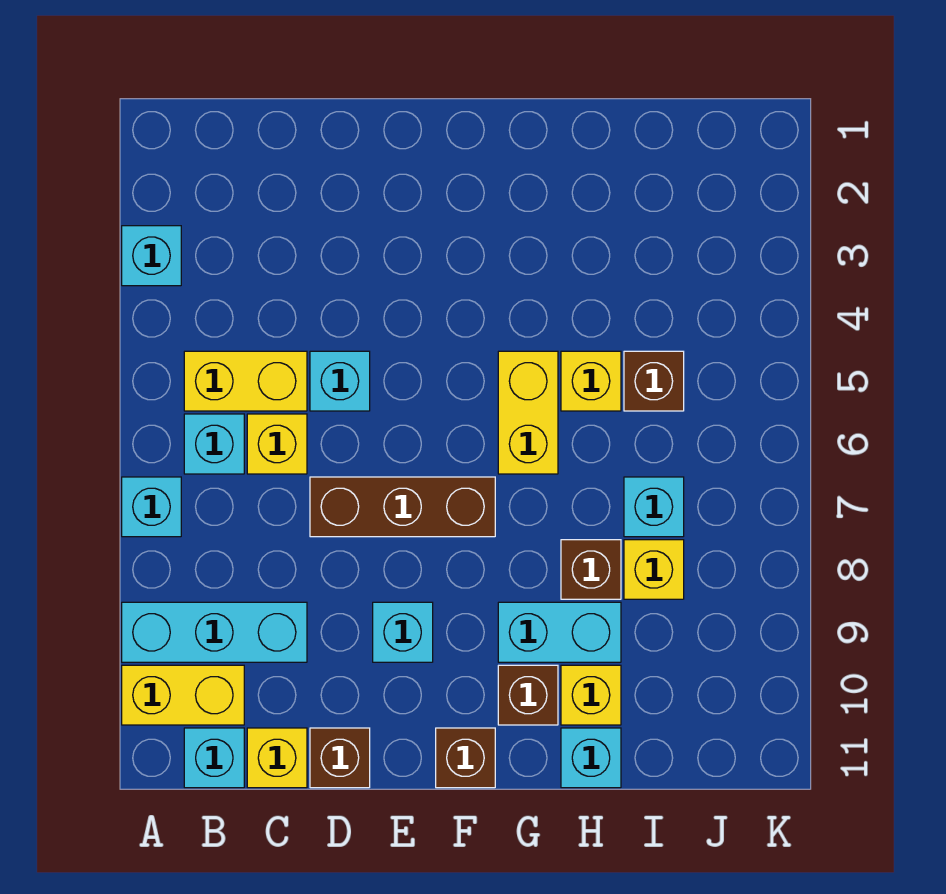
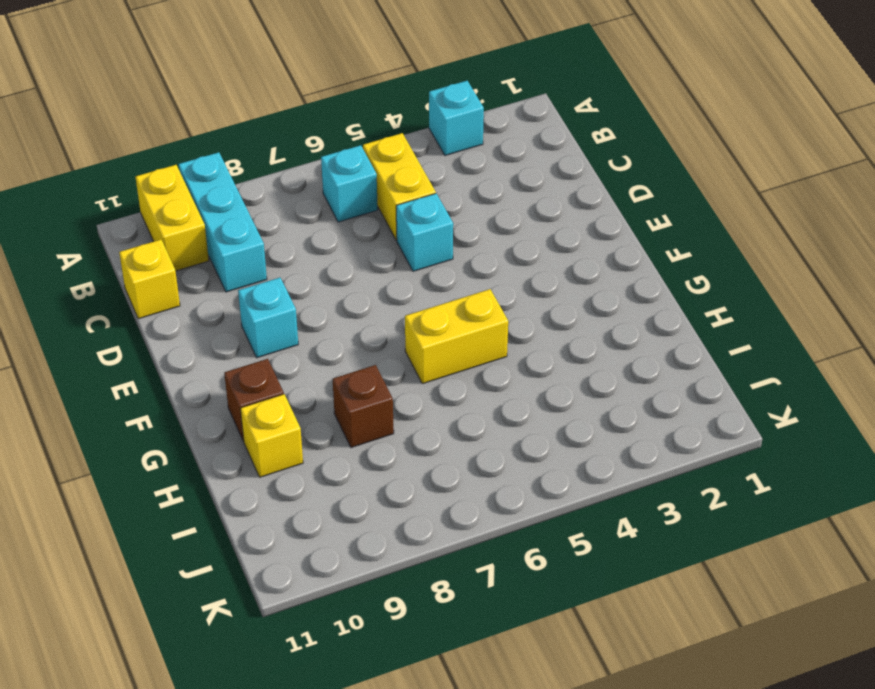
none -> cyan 1x1 brick [122,477,181,537]
none -> cyan 1x1 brick [184,728,244,788]
none -> yellow 1x1 brick [247,414,307,474]

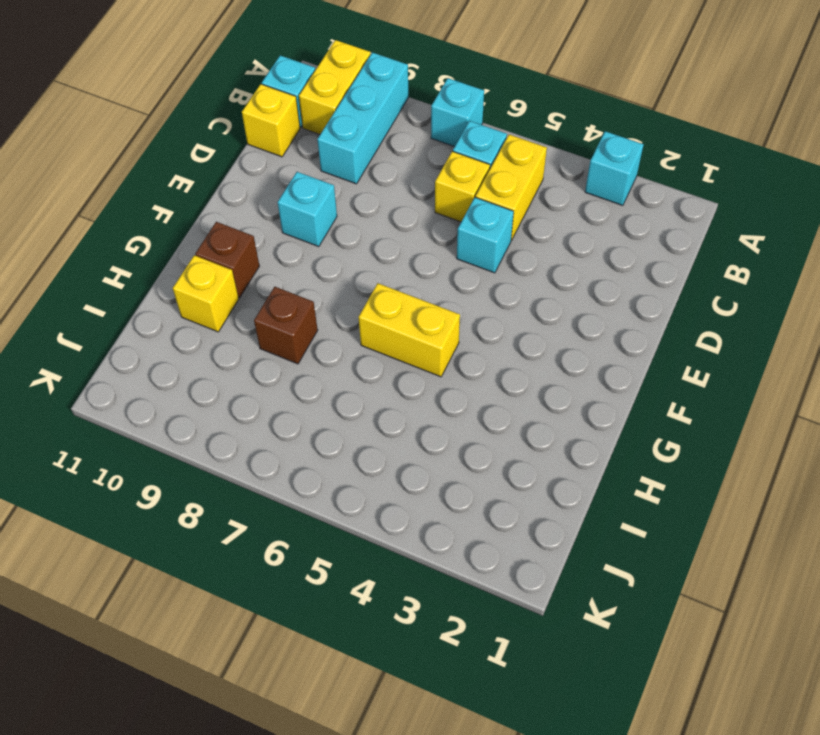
none -> brown 1x3 brick [310,477,495,537]
none -> brown 1x1 brick [310,728,370,788]
none -> brown 1x1 brick [436,728,495,788]

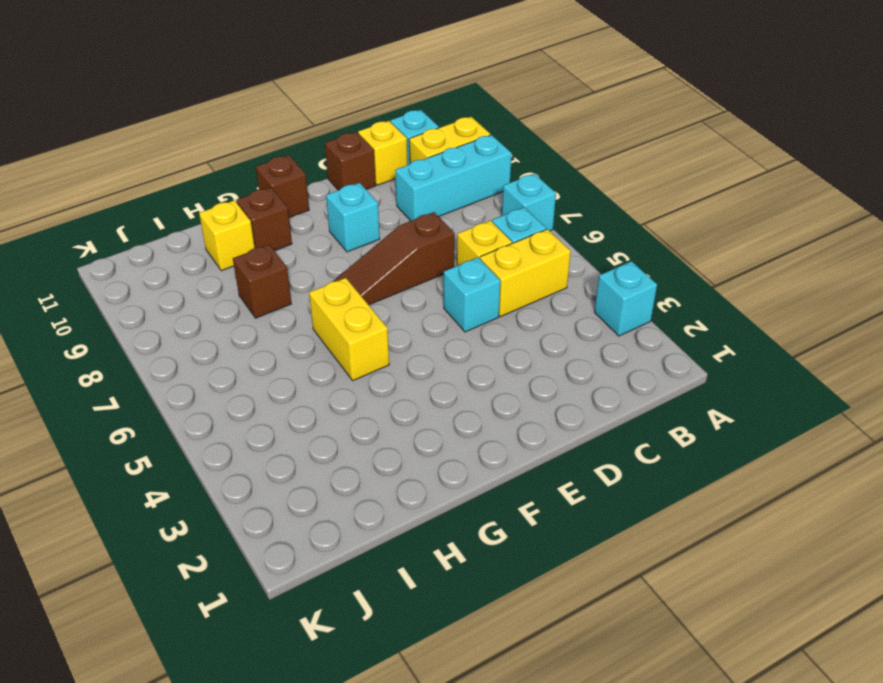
brown 1x3 slope [333,212,455,305] -> brown 1x3 brick [310,477,495,537]
none -> cyan 1x2 brick [498,602,621,662]
none -> yellow 1x1 brick [561,351,621,411]
none -> cyan 1x1 brick [561,728,621,788]

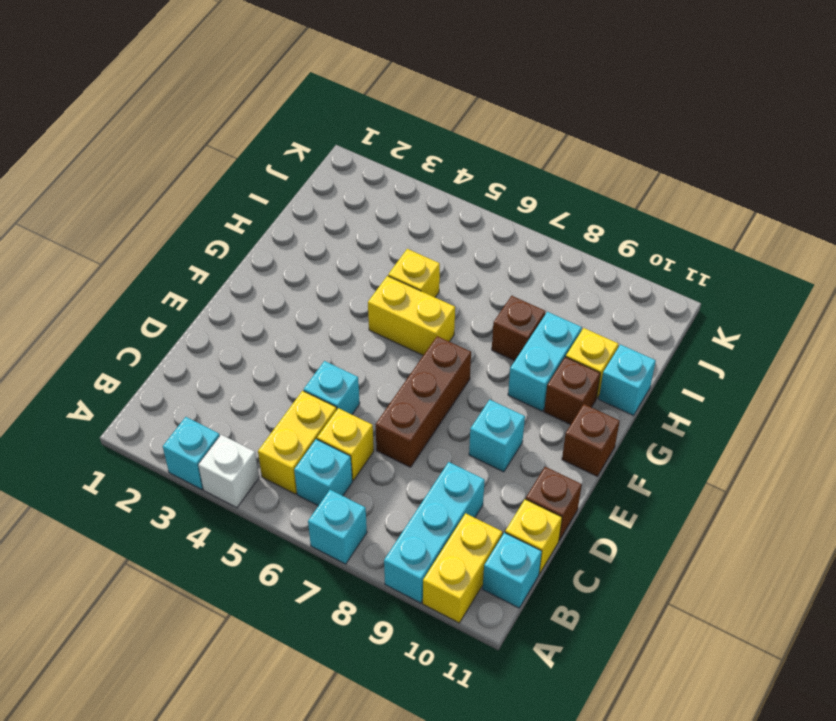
white 1x1 brick [198,435,259,508] -> none
none -> brown 1x1 brick [624,351,684,411]
none -> cyan 1x1 brick [624,477,684,537]
none -> yellow 1x1 brick [624,540,684,599]

